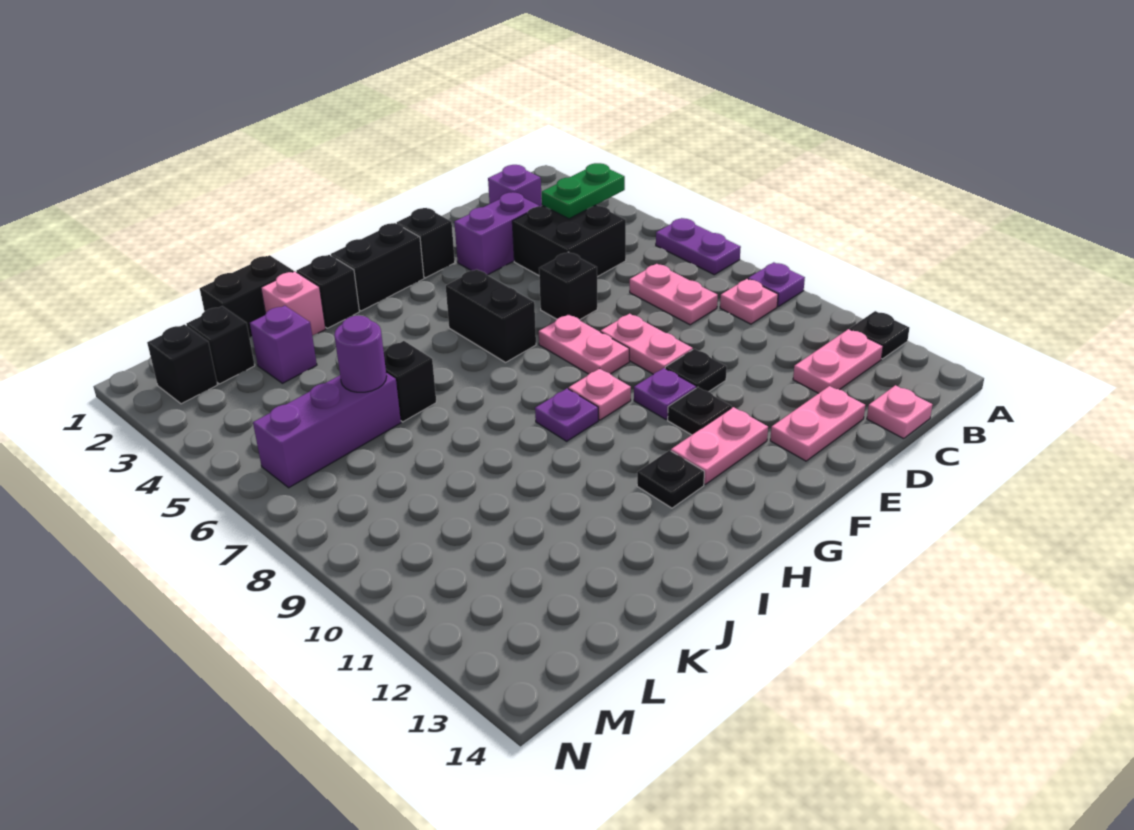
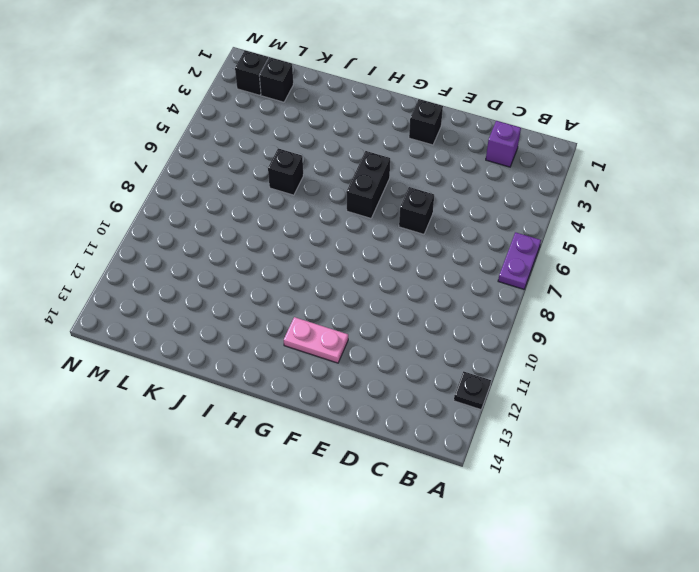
none -> purple 1x1 plate [748,262,805,307]
none -> pink 1x1 plate [720,279,778,324]
none -> pink 1x2 plate [793,329,883,393]
none -> black 2x2 brick [512,205,626,277]

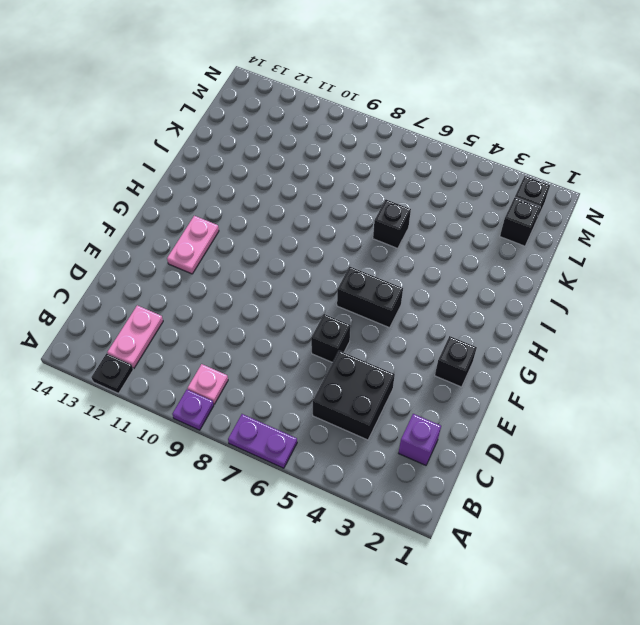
none -> pink 1x2 plate [630,264,718,325]
none -> pink 1x1 plate [867,385,932,439]
none -> purple 1x2 brick [454,192,539,275]
none -> pink 1x2 plate [770,386,865,461]

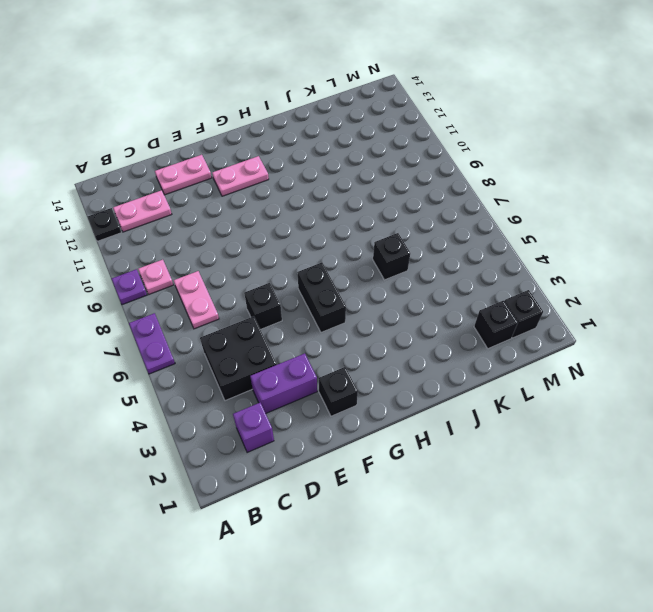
none -> pink 1x1 plate [867,385,932,439]
none -> pink 1x2 plate [601,314,693,374]
none -> black 1x1 plate [665,349,727,392]
none -> pink 1x2 plate [539,314,629,374]

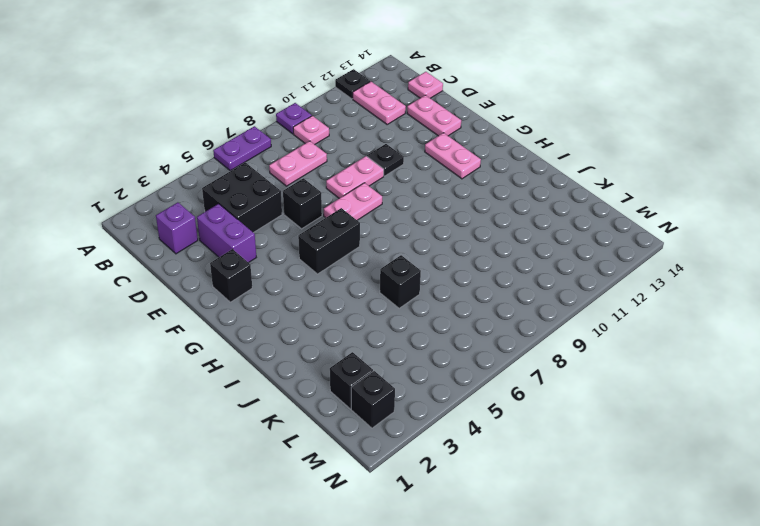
none -> purple 1x1 plate [634,368,696,420]
none -> black 1x1 plate [668,387,732,435]
none -> black 1x2 brick [331,223,424,311]
none -> pink 1x1 plate [569,368,631,420]

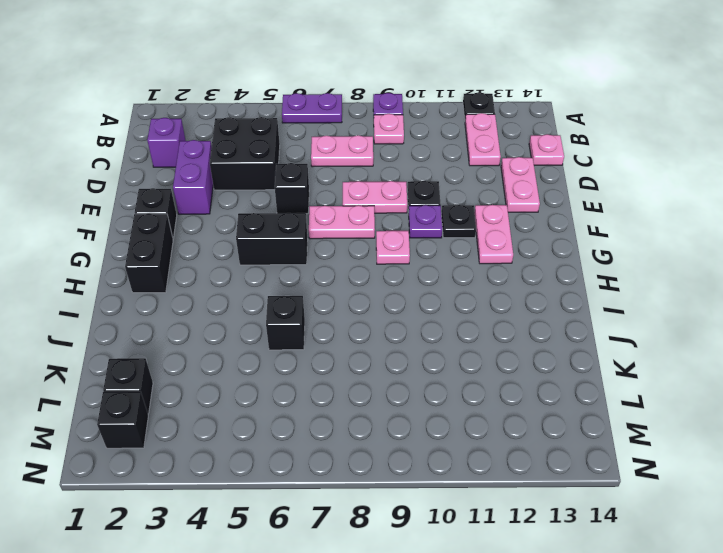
none -> purple 1x1 plate [535,388,598,441]
none -> black 1x1 plate [637,450,704,508]
none -> black 1x1 brick [297,255,359,328]
none -> black 1x2 brick [200,255,294,338]

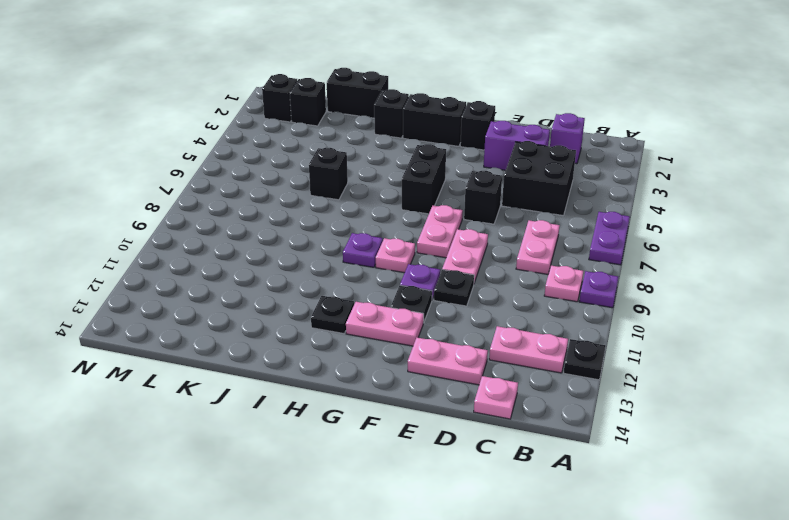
none -> pink 1x1 brick [261,271,326,336]
none -> purple 1x1 brick [250,306,317,383]
none -> purple 1x3 brick [253,373,401,488]
none -> green 1x2 plate [542,163,625,219]

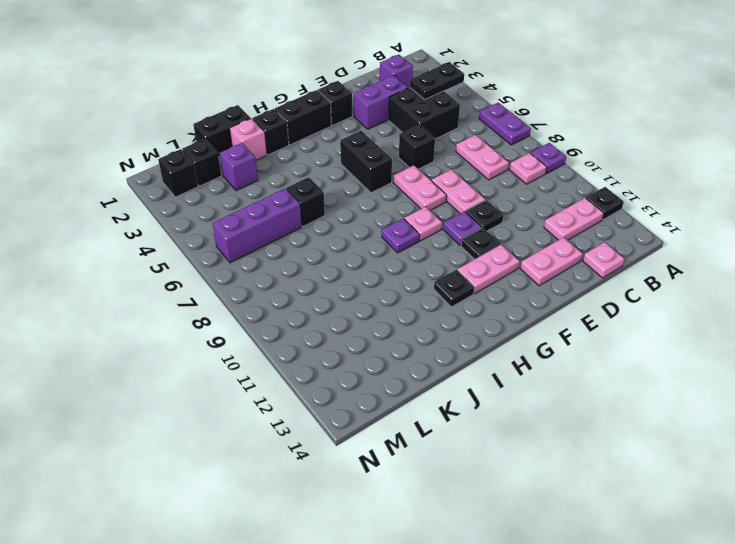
black 1x2 plate [410,62,464,99] -> green 1x2 plate [542,163,625,219]
none -> purple 1x1 round brick [334,316,387,392]

